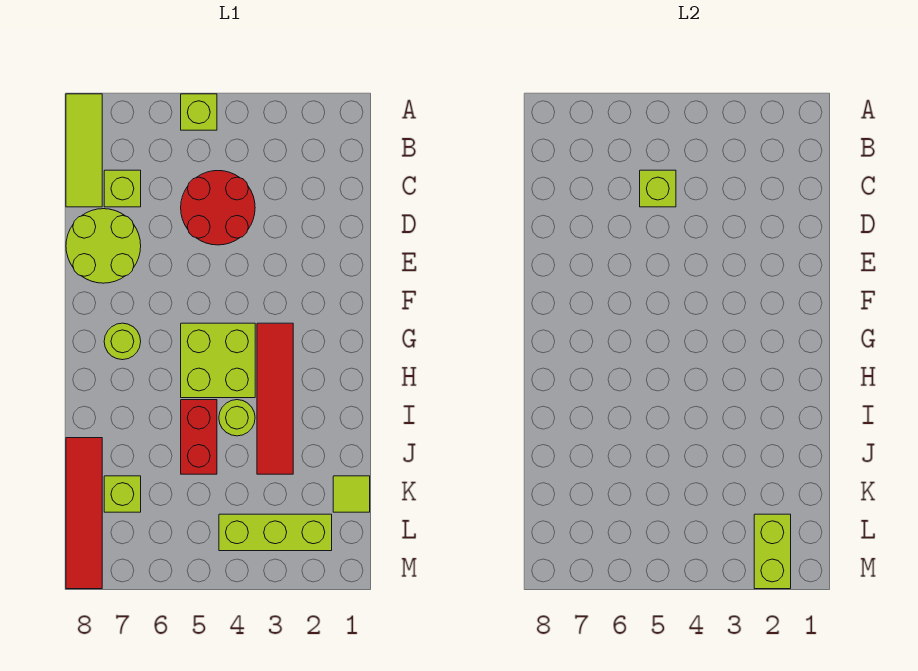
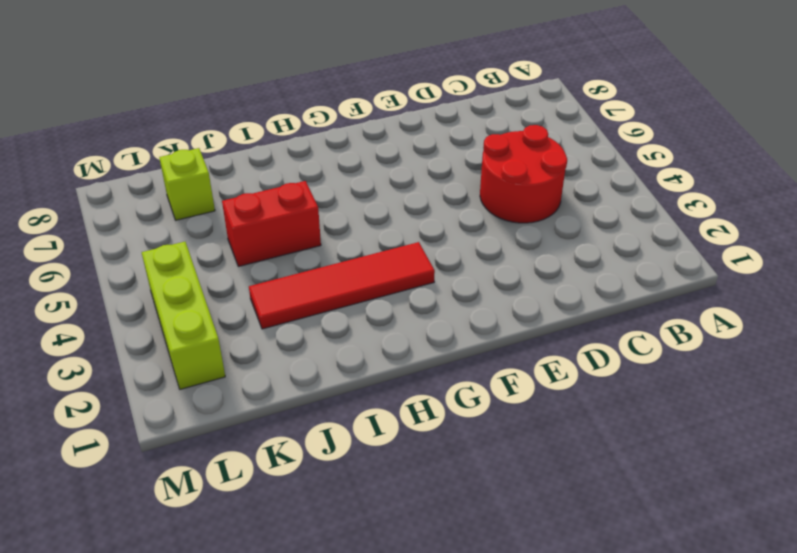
none -> lime 1x1 brick [181,94,217,130]
none -> lime 1x3 tile [66,94,102,207]
none -> lime 1x1 brick [104,170,141,207]

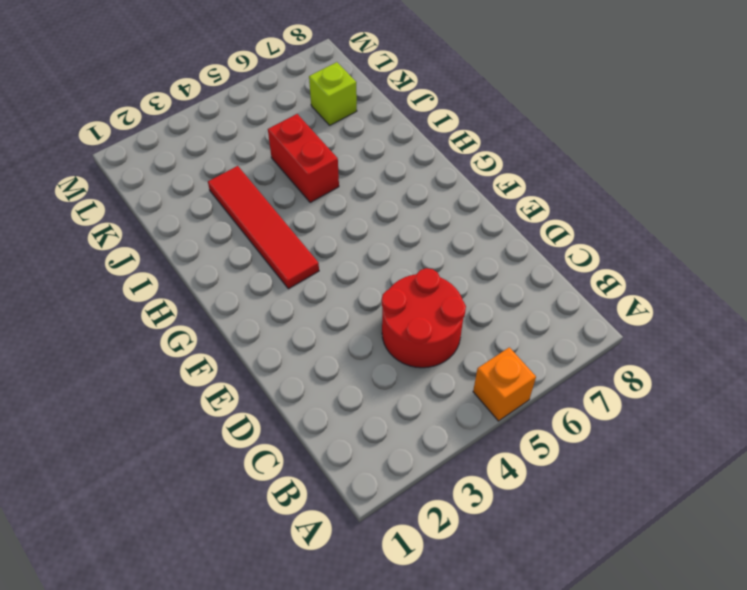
orange 1x1 brick [473,347,536,421] -> lime 1x1 brick [181,94,217,130]
none -> lime 1x3 tile [66,94,102,207]
none -> lime 1x1 brick [104,170,141,207]
none -> lime 2x2 round brick [66,209,141,283]

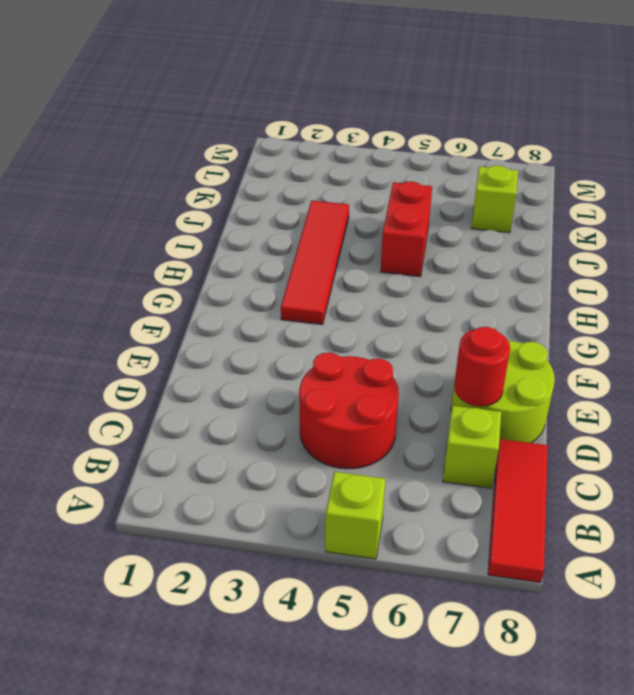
red 1x3 tile [488,439,548,583] -> lime 1x3 tile [66,94,102,207]
red 1x1 round brick [454,327,510,406] -> none
none -> lime 2x2 brick [181,323,255,398]
none -> lime 1x1 round brick [104,323,141,360]
none -> lime 1x1 round brick [219,400,255,436]

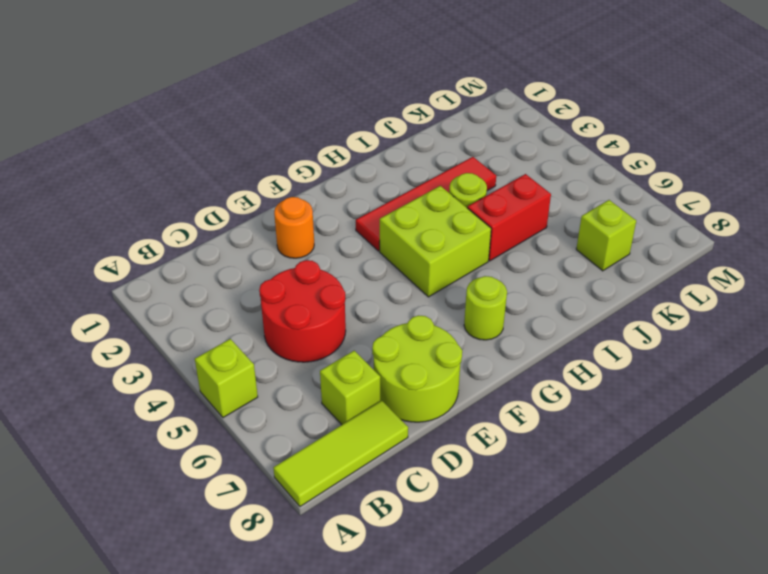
orange 1x1 round brick [274,197,314,258] -> none
none -> red 1x4 tile [66,438,102,589]
none -> lime 1x1 tile [333,476,370,512]
none -> lime 1x3 brick [219,514,332,551]

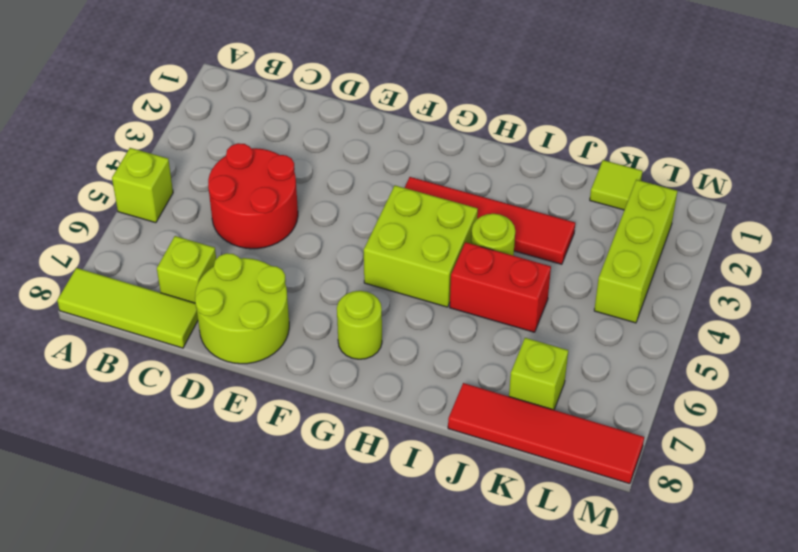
none -> lime 1x1 brick [640,170,676,207]
none -> lime 1x2 brick [754,514,791,589]

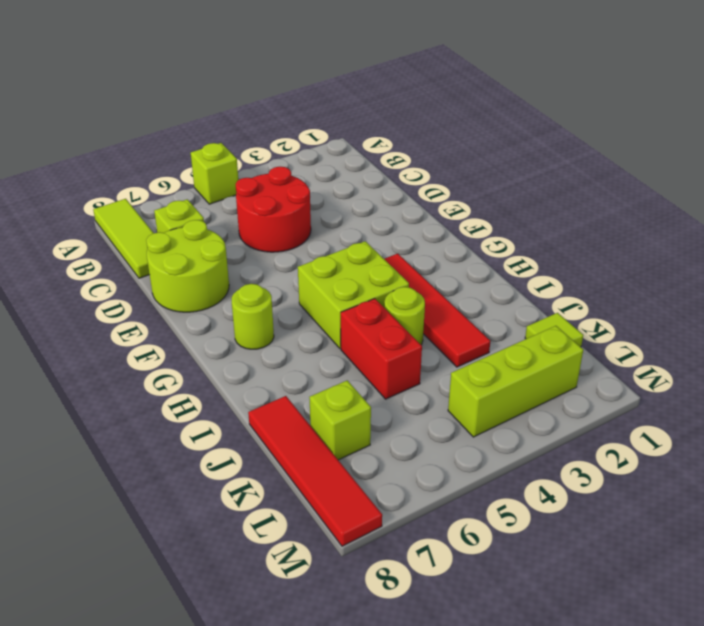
none -> lime 1x1 brick [640,170,676,207]
none -> lime 1x2 brick [754,514,791,589]

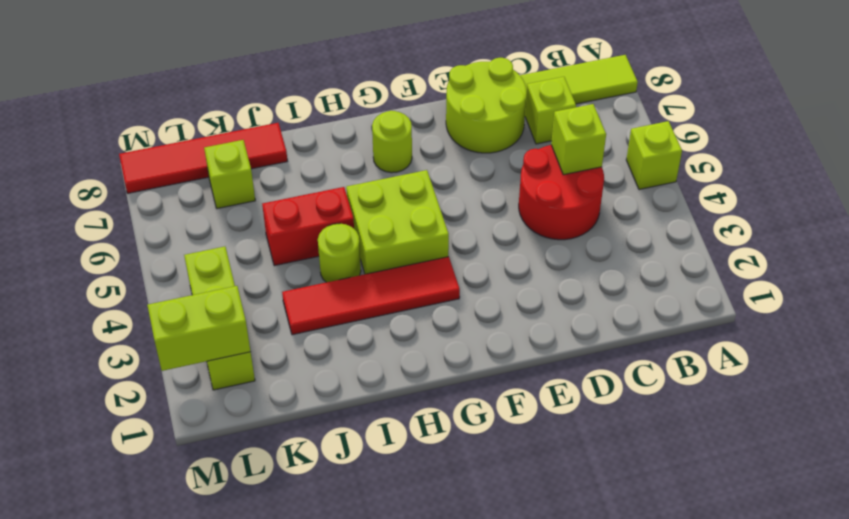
none -> lime 1x1 tile [333,476,370,512]

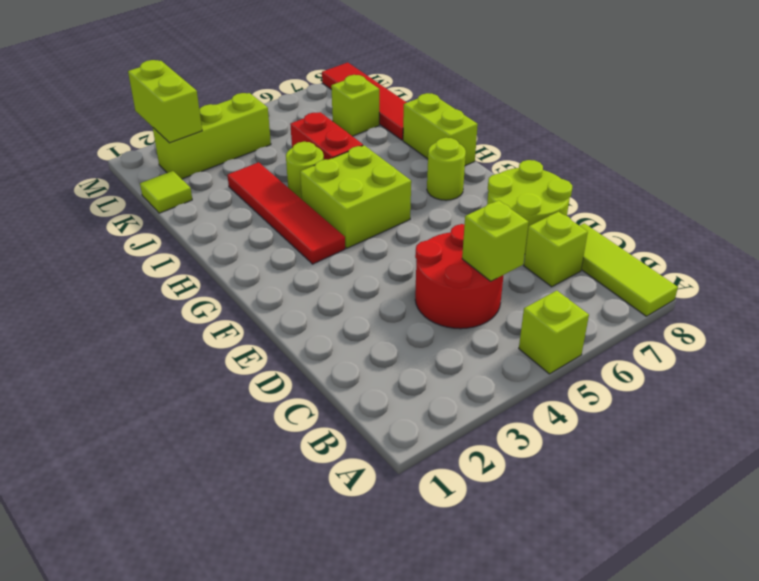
lime 1x2 brick [403,93,478,166] -> none

